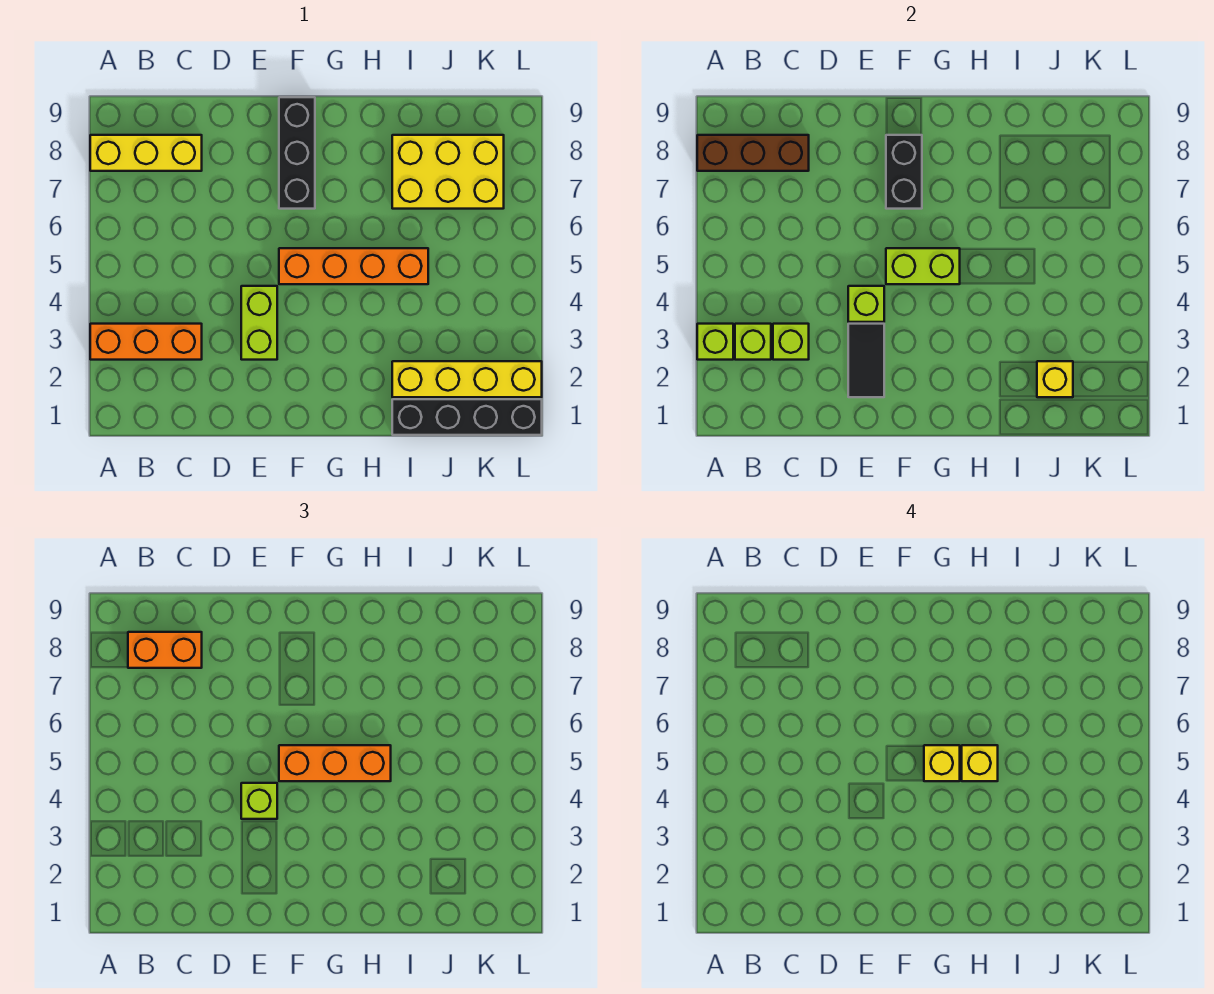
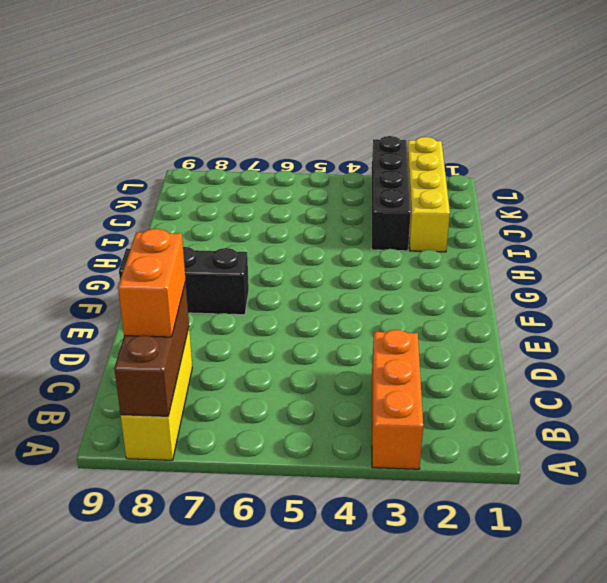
black 1x4 brick [372,136,411,251] -> black 1x4 brick moved to [392,399,542,435]
none -> lime 1x2 brick [241,286,277,360]
none -> orange 1x4 brick [279,248,428,284]
none -> yellow 2x3 brick [392,135,504,209]

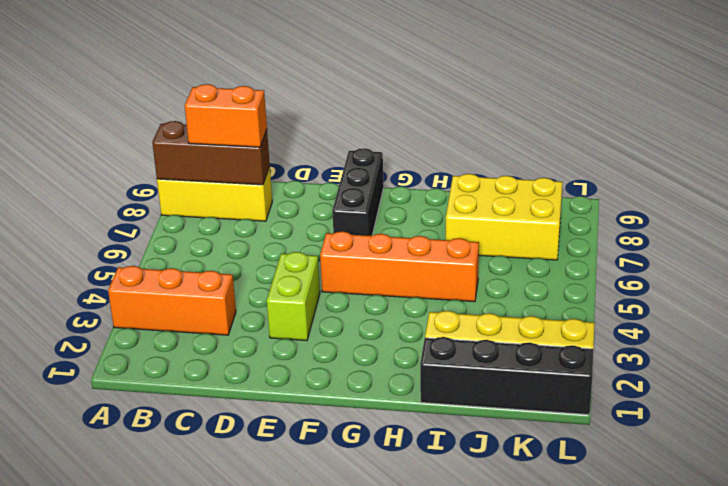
none -> lime 1x1 brick [697,324,733,360]
none -> lime 1x1 brick [735,324,771,360]
none -> lime 1x1 brick [773,324,809,360]

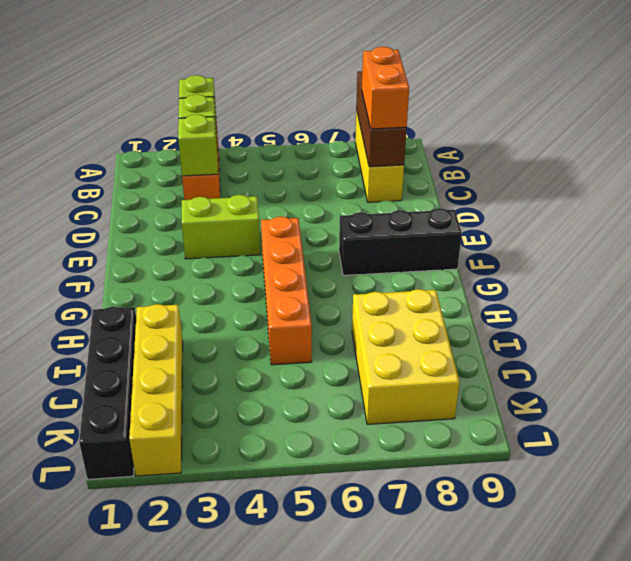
none -> black 1x2 tile [848,324,884,397]
none -> lime 1x1 brick [848,286,884,322]
none -> lime 1x2 brick [886,248,960,284]

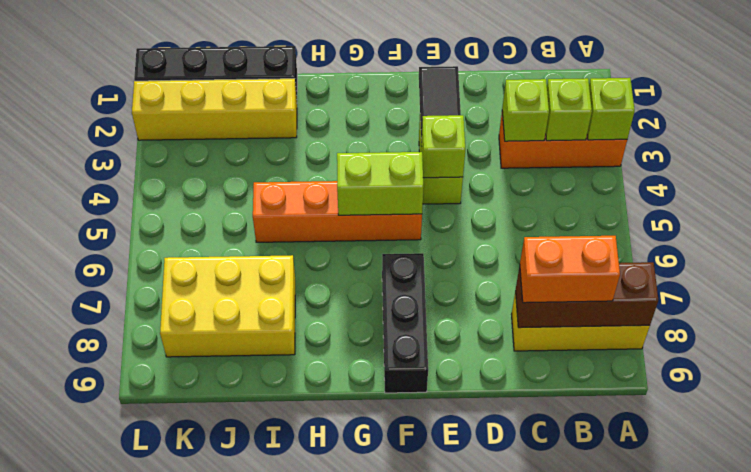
none -> black 1x2 brick [886,135,922,209]
none -> yellow 1x1 brick [1037,361,1073,397]
none -> lime 1x1 brick [241,783,277,819]

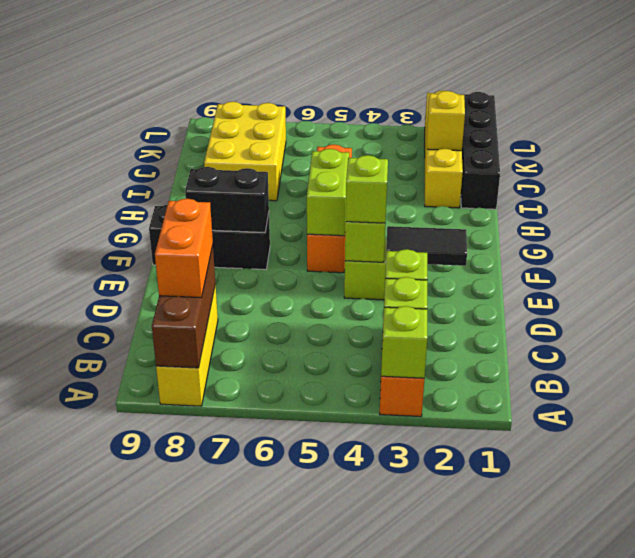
none -> orange 1x3 brick [279,745,391,781]
none -> yellow 1x1 brick [924,745,960,781]
none -> yellow 1x1 brick [962,745,998,781]

